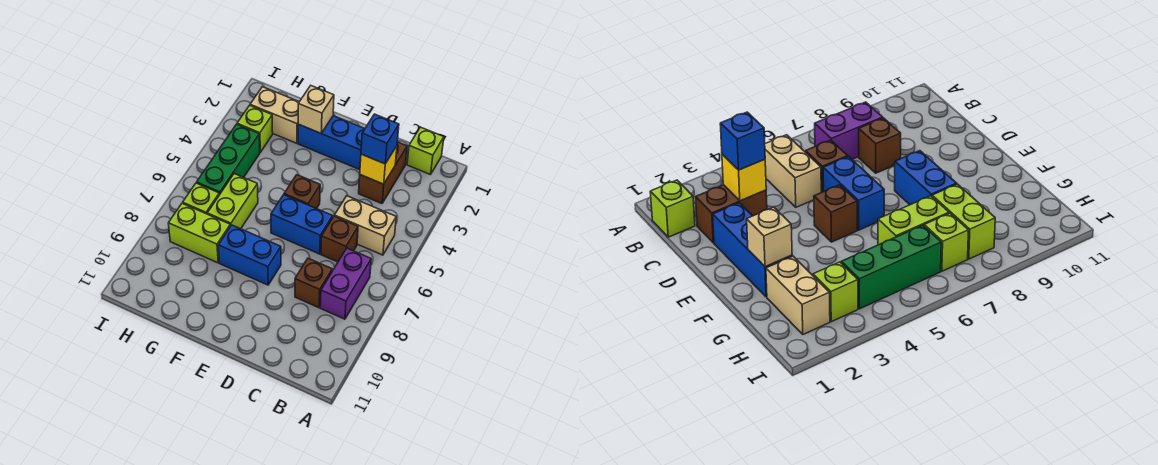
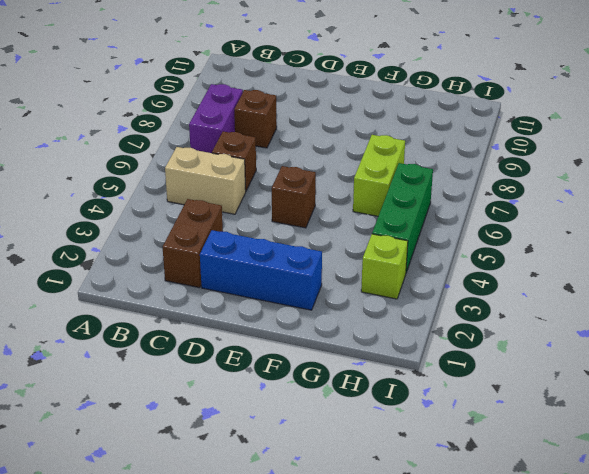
none -> lime 1x1 brick [407,127,444,175]
none -> blue 1x2 brick [271,195,333,254]
none -> blue 1x2 brick [218,225,281,285]

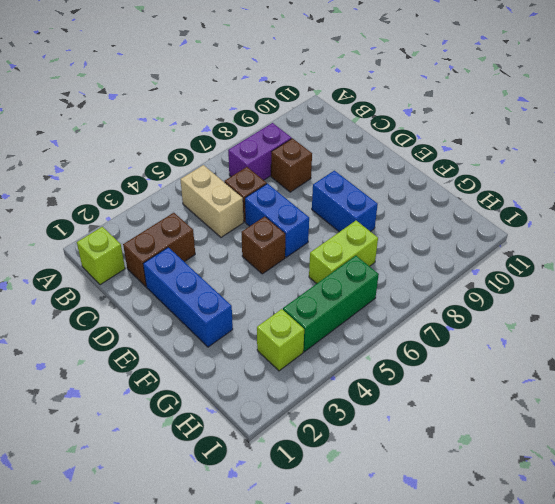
none -> tan 1x2 brick [250,87,299,143]
none -> lime 1x2 brick [168,203,230,263]
none -> lime 1x1 brick [183,183,219,214]

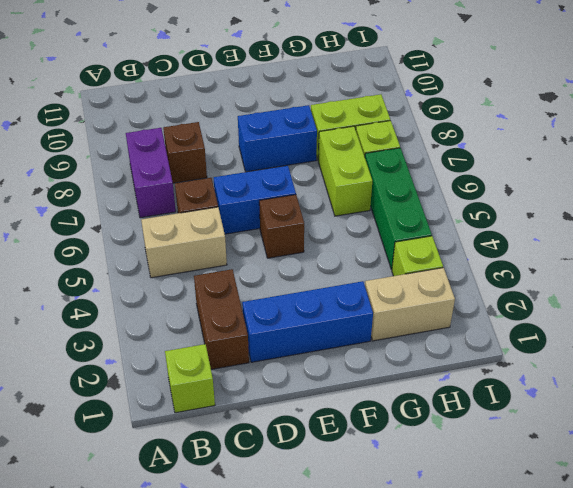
none -> yellow 1x1 brick [360,146,397,184]
none -> tan 1x1 brick [298,86,334,133]
none -> blue 1x1 brick [361,114,399,164]

